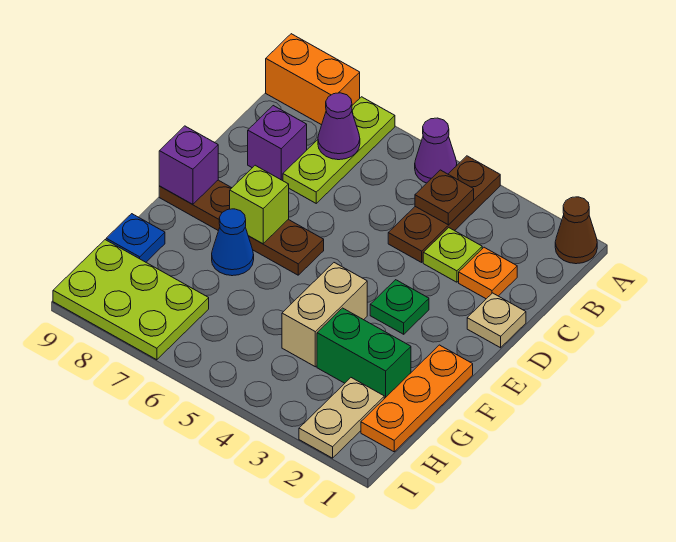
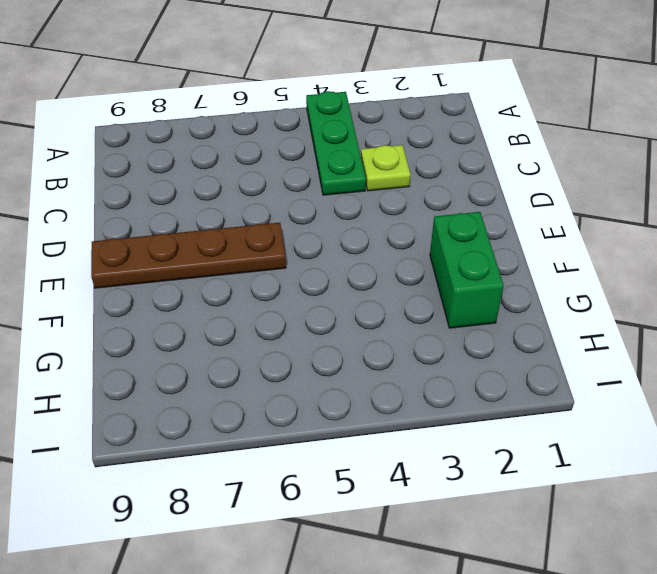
green 1x3 plate [306,91,366,195] -> brown 1x3 plate [388,156,500,262]
green 1x2 brick [430,212,504,328] -> green 1x2 brick turned to [317,308,411,399]
none -> brown 1x1 cone [555,197,597,264]
none -> purple 1x1 cone [415,118,457,183]
none -> lime 1x3 plate [283,97,395,203]

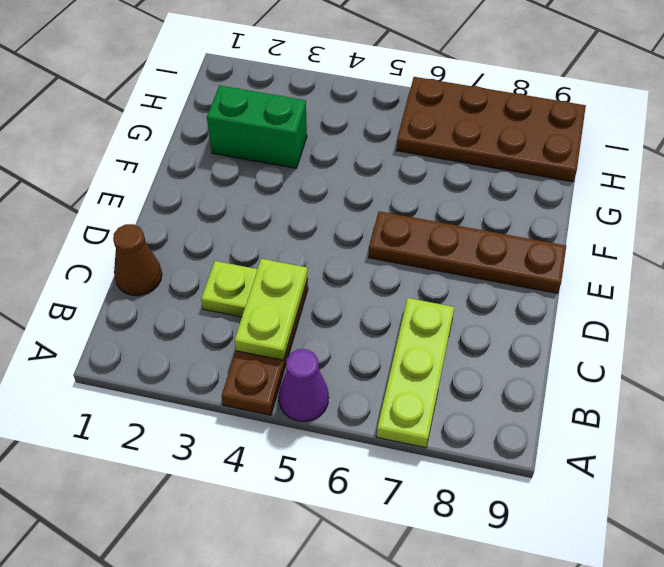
lime 1x2 plate [234,259,308,360] -> brown 1x1 plate [415,170,474,225]
brown 1x1 cone [113,224,162,296] -> brown 1x1 cone moved to [555,197,597,264]
brown 2x4 plate [396,77,586,182] -> lime 2x3 plate [53,240,209,360]
none -> orange 1x2 brick [266,34,360,125]
none -> orange 1x1 plate [459,247,517,299]
none -> purple 1x1 brick [248,106,307,181]

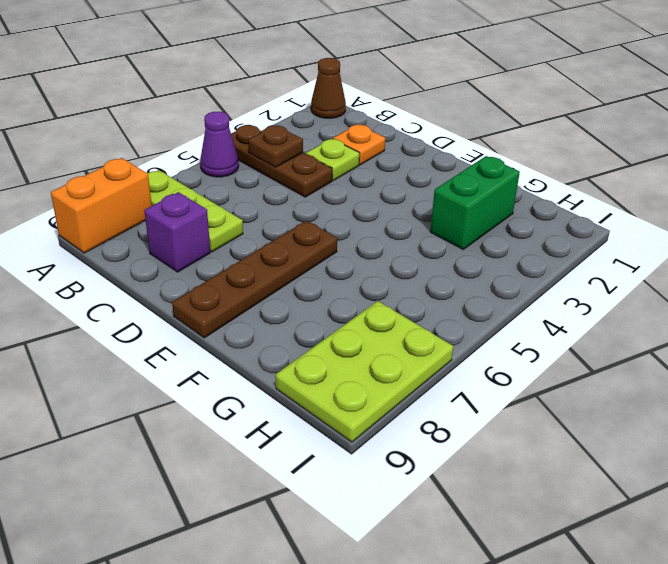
none -> tan 1x1 plate [467,293,526,348]
none -> green 1x1 plate [370,280,429,334]
none -> orange 1x3 plate [361,345,473,452]

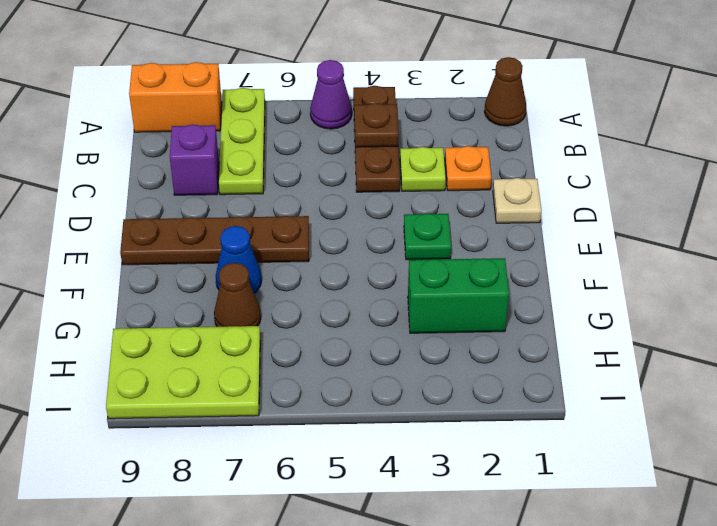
brown 1x1 cone [214,263,261,327] -> none
none -> orange 1x3 plate [361,345,473,452]
none -> tan 1x2 brick [282,263,367,367]
none -> blue 1x1 plate [106,214,165,262]

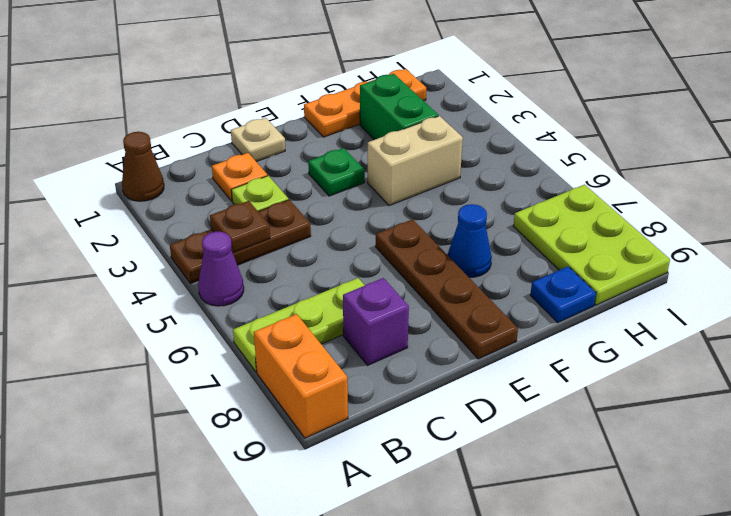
none -> tan 1x2 plate [299,378,384,458]
none -> purple 1x1 cone [318,93,360,160]
none -> lime 1x1 brick [230,165,289,244]

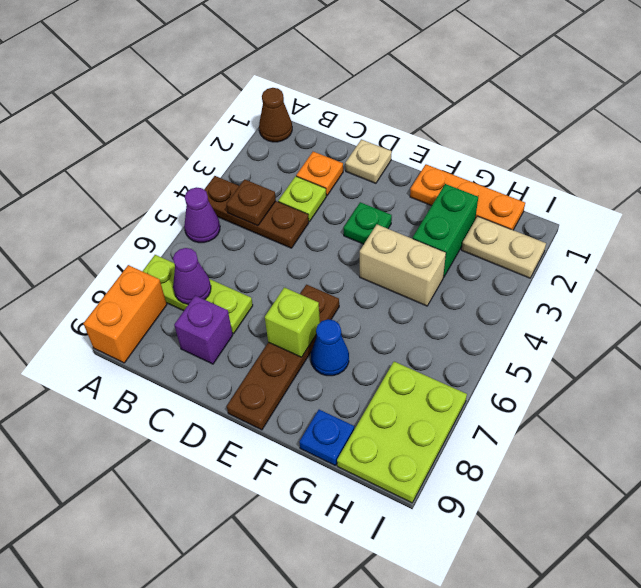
none -> purple 1x1 brick [159,126,218,204]

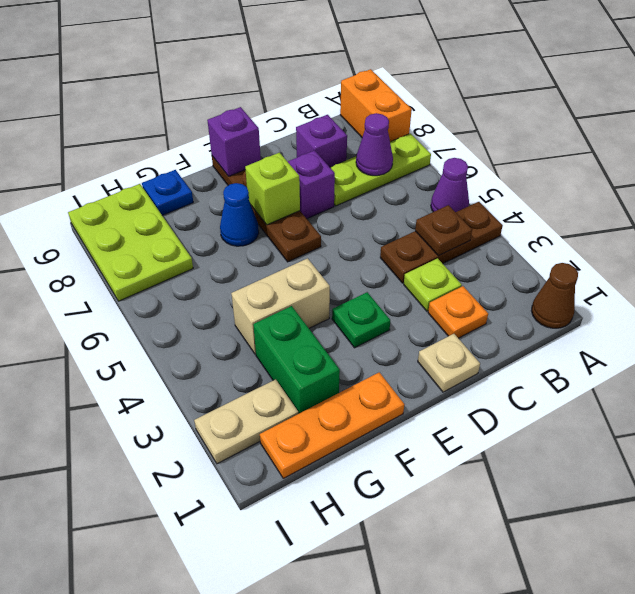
purple 1x1 brick [287,151,335,219] -> none

